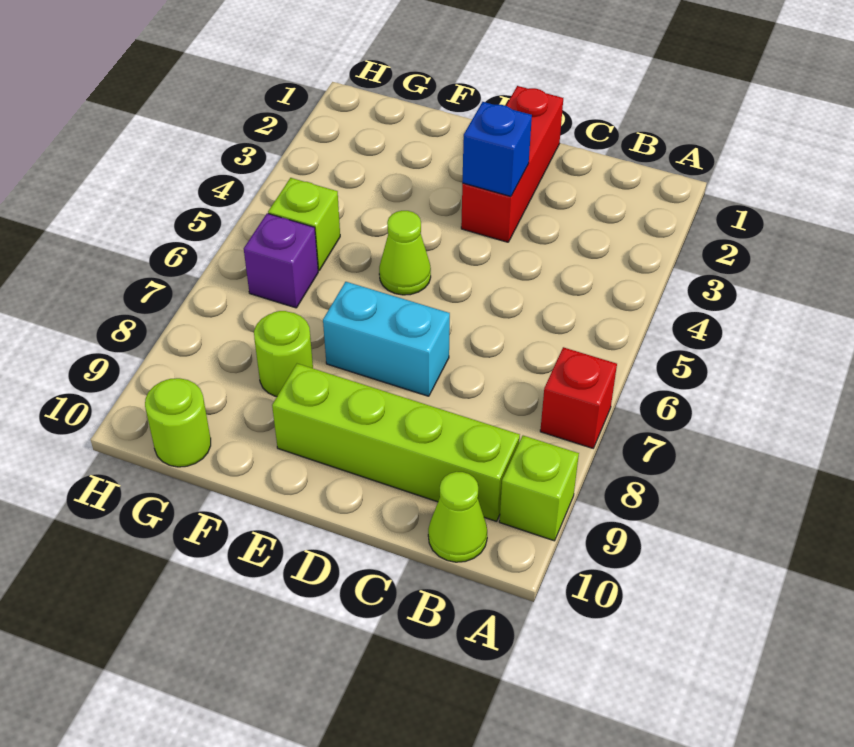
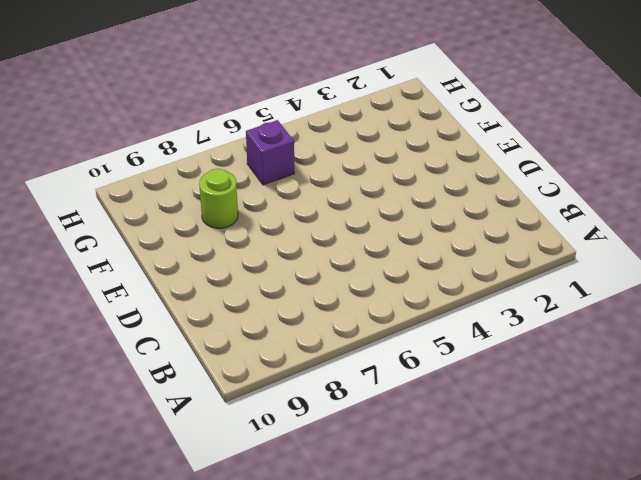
none -> red 1x1 brick [540,347,617,448]
none -> lime 1x1 brick [499,436,579,541]
none -> lime 1x4 brick [272,364,520,521]

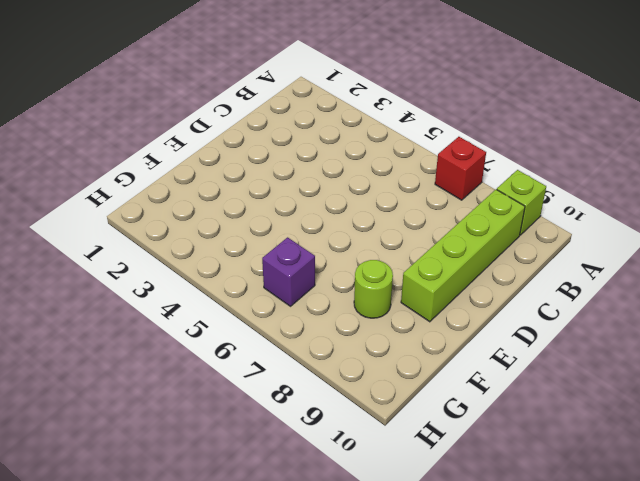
none -> lime 1x1 cone [428,472,487,562]
none -> red 1x3 brick [461,86,563,242]
none -> cyan 1x2 brick [323,282,450,396]

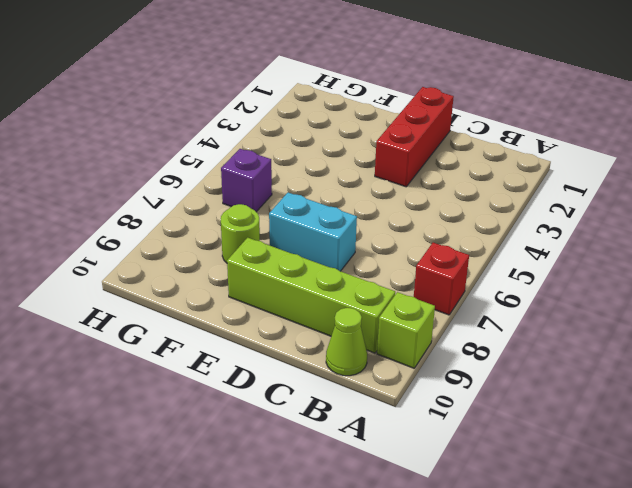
none -> lime 1x1 cone [379,211,431,295]
none -> lime 1x1 brick [268,178,340,271]
none -> lime 1x1 round brick [145,378,211,467]

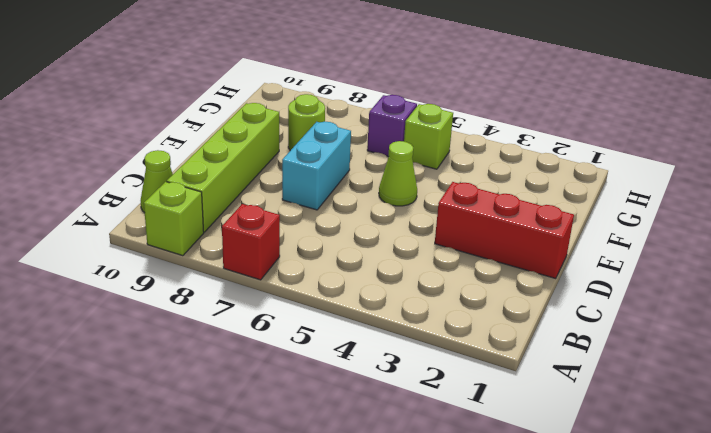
none -> lime 1x1 round brick [145,378,211,467]
none -> blue 1x1 brick [462,102,532,196]

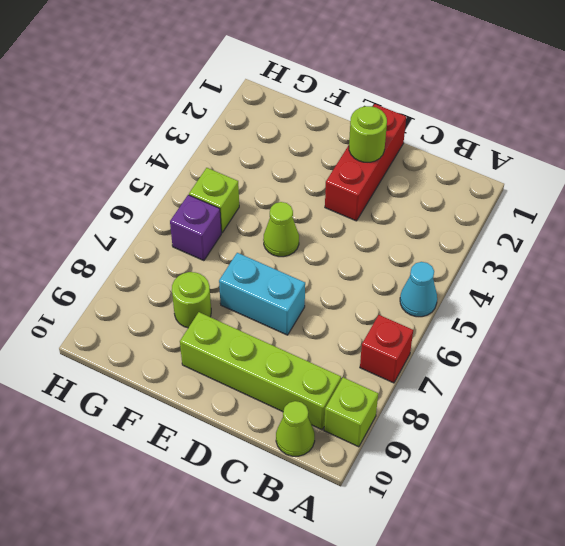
cyan 1x1 cone [400,262,437,317] -> none
lime 1x1 round brick [349,106,387,162] -> lime 1x1 round brick moved to [145,378,211,467]
none -> blue 1x1 brick [462,102,532,196]

